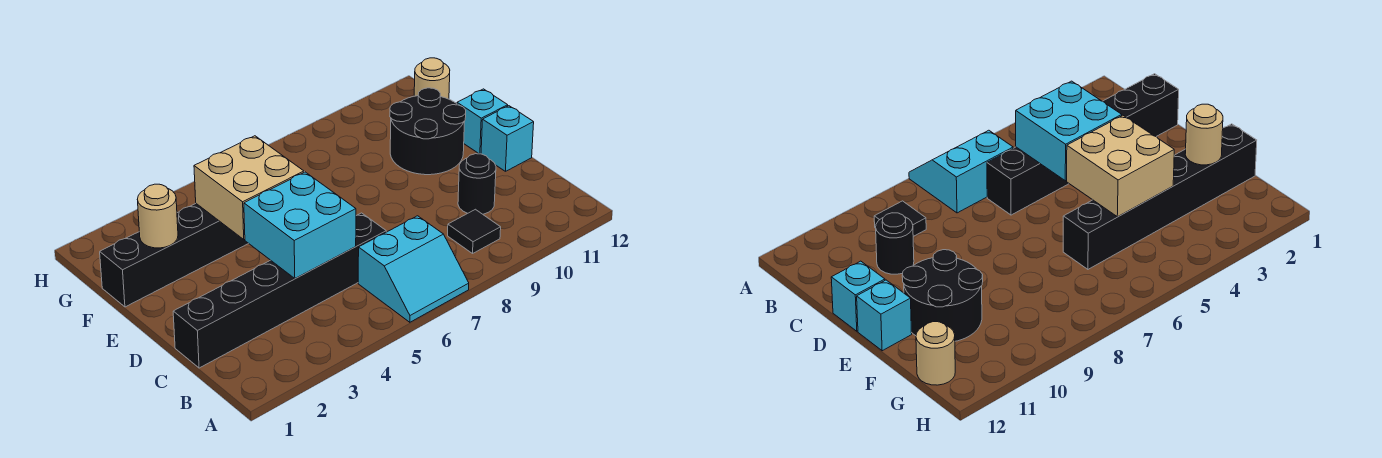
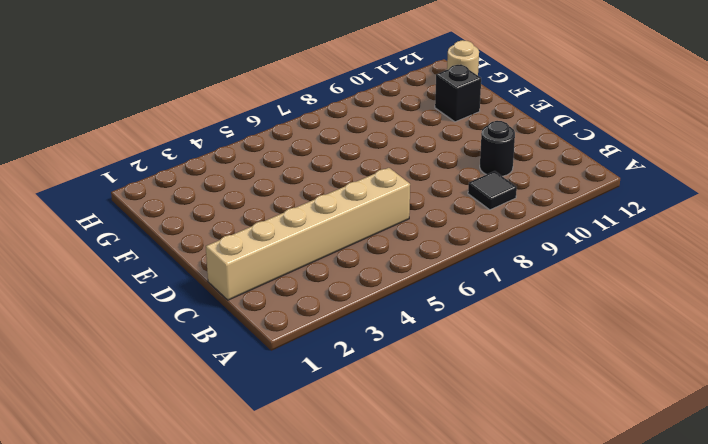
tan 1x6 brick [206,168,410,300] -> black 1x6 brick [173,213,386,368]
black 1x1 brick [435,65,481,122] -> black 2x2 round brick [390,88,466,175]
none -> cyan 2x2 slope [358,216,469,322]
none -> cyan 1x1 brick [481,106,534,171]
none -> cyan 1x1 brick [457,89,508,154]

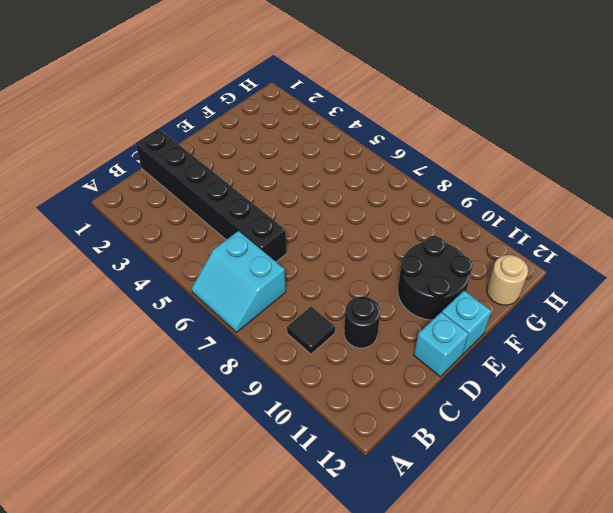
none -> black 1x6 brick [100,204,249,307]
none -> cyan 2x2 brick [244,172,356,279]
none -> tan 2x2 brick [194,136,304,239]

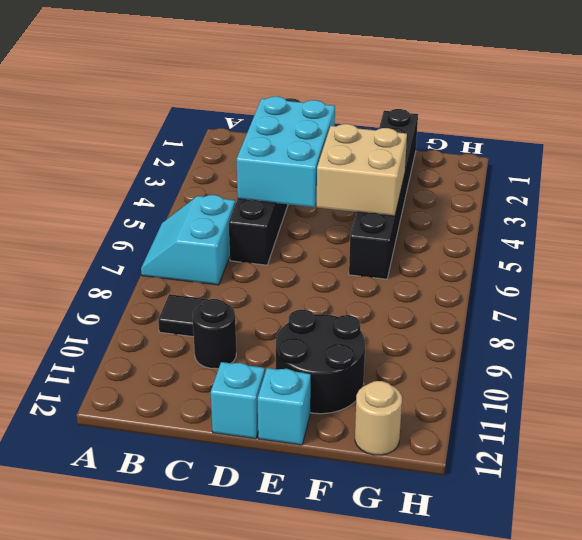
cyan 2x3 brick [237,96,335,207] -> cyan 2x2 brick [244,172,356,279]
none -> tan 1x1 round brick [137,184,178,248]

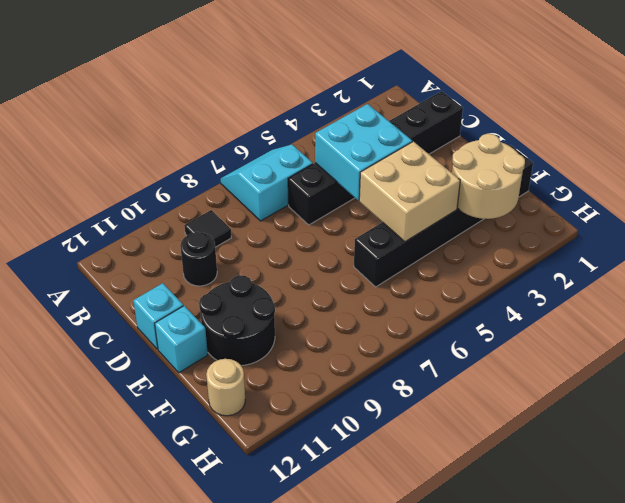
tan 2x2 round brick [452,134,525,219] -> tan 1x1 round brick [137,184,178,248]

